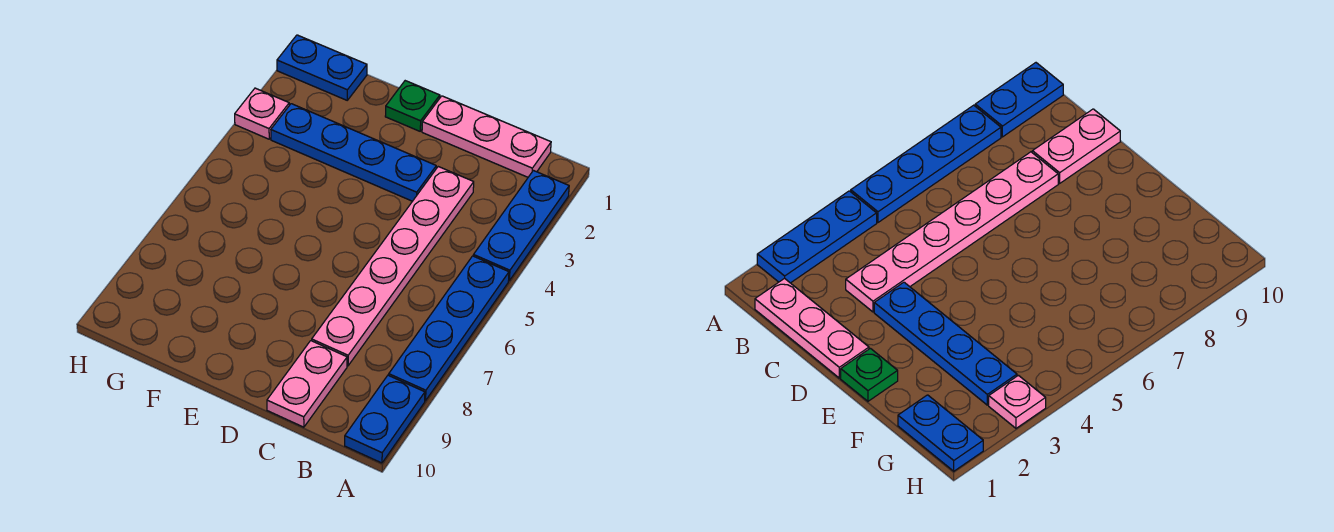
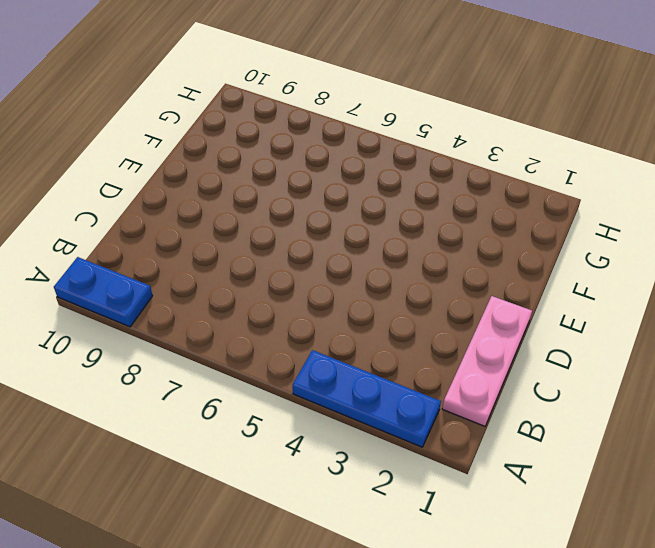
none -> blue 1x4 plate [389,256,509,401]
none -> pink 1x6 plate [312,167,474,366]

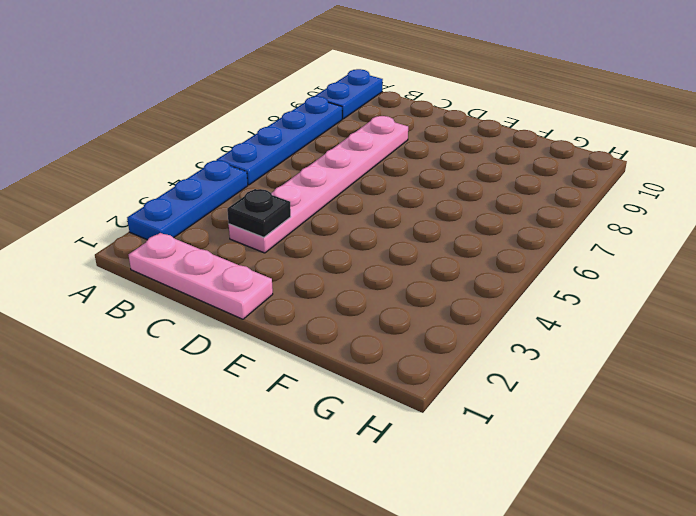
black 1x1 plate [227,189,291,237] -> none
none -> pink 1x2 plate [267,341,347,427]
none -> blue 1x4 plate [271,104,436,201]

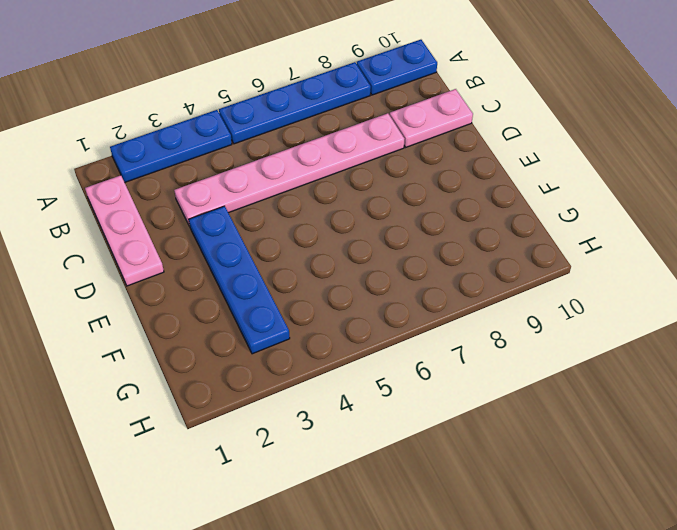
none -> green 1x1 plate [385,81,440,131]
none -> blue 1x2 plate [277,35,367,100]

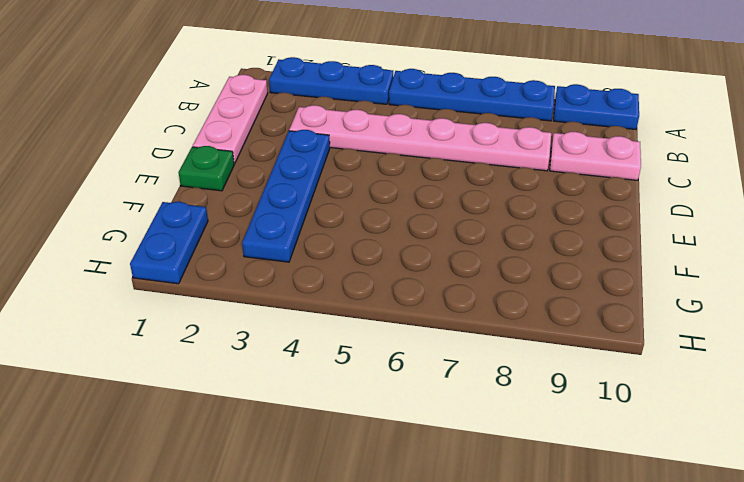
none -> pink 1x1 plate [235,88,289,139]

